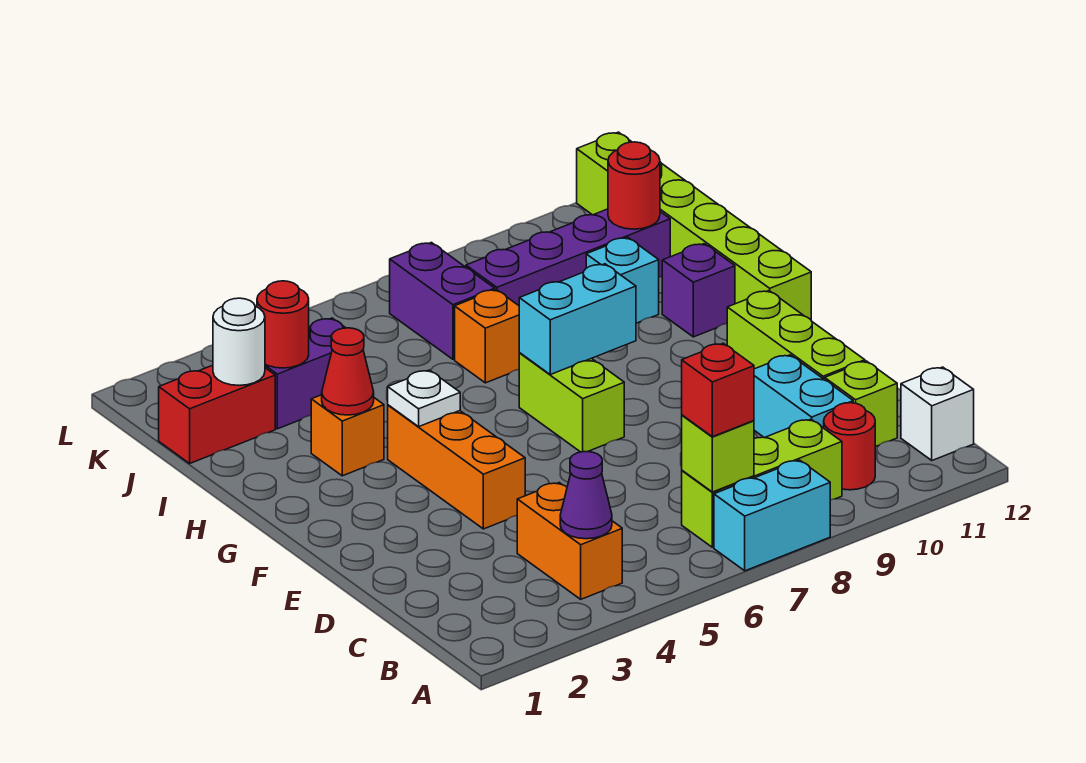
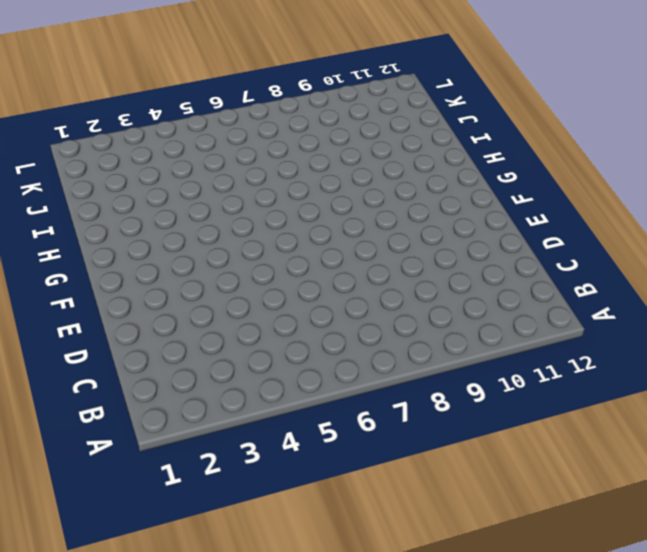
none -> cyan 1x2 brick [714,460,830,571]
none -> orange 1x2 brick [517,483,622,599]
none -> lime 1x3 brick [682,419,842,547]

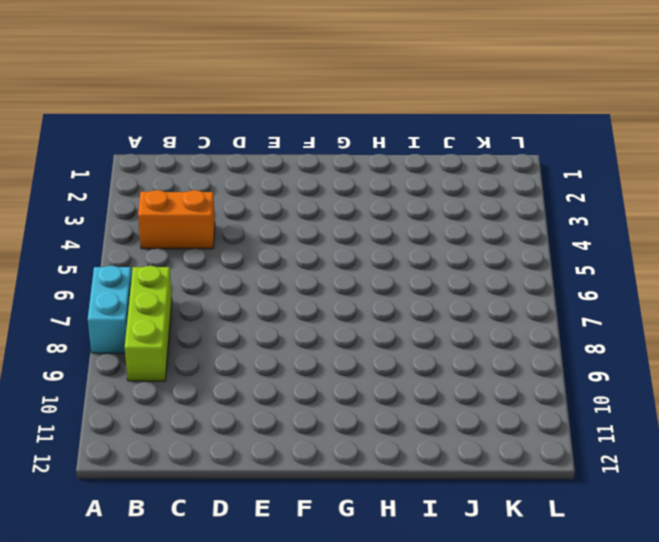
none -> red 1x1 round brick [824,403,875,490]
none -> white 1x1 brick [901,367,974,460]
none -> cyan 1x2 brick [754,355,853,438]

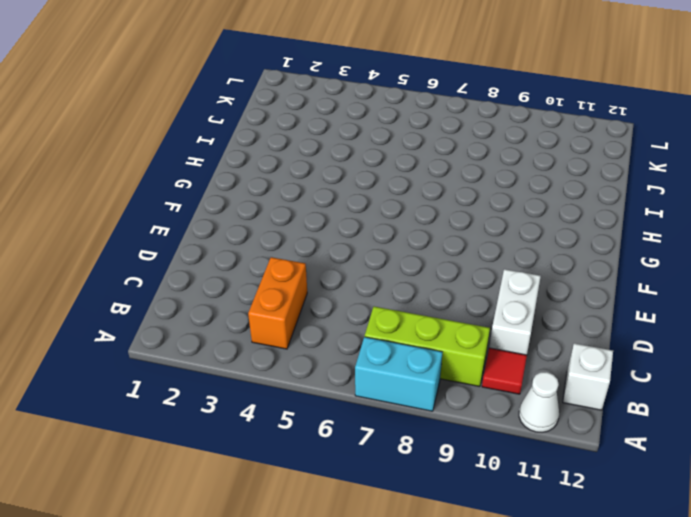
white 1x1 cone [519,372,559,432] -> none
red 1x1 tile [482,348,527,394] -> red 1x1 round brick [824,403,875,490]
white 1x2 brick [489,269,541,355] -> cyan 1x2 brick [754,355,853,438]
none -> lime 1x1 brick [825,361,897,447]
none -> lime 1x3 brick [727,291,865,380]
none -> orange 1x3 brick [388,405,525,529]

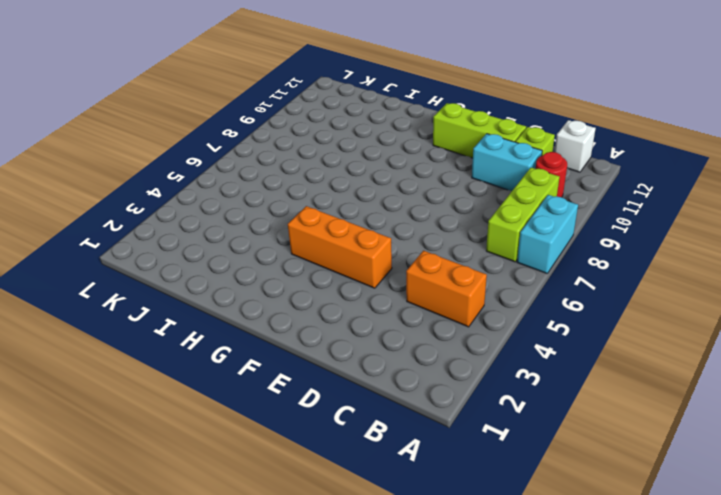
none -> lime 1x2 brick [519,353,624,452]
none -> lime 1x6 brick [577,132,811,320]
none -> orange 1x1 brick [311,395,384,476]

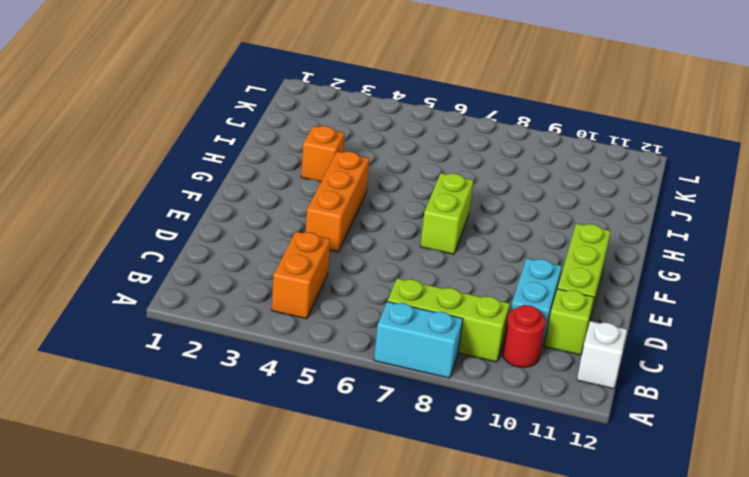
none -> lime 1x6 brick [577,132,811,320]
none -> purple 1x1 brick [662,244,735,337]
none -> orange 1x1 brick [455,290,520,383]

